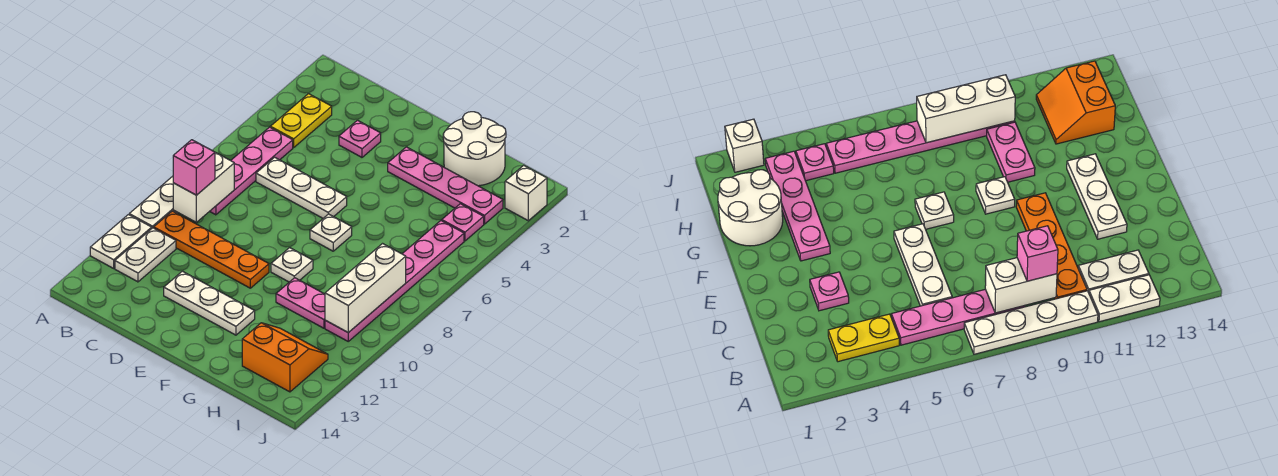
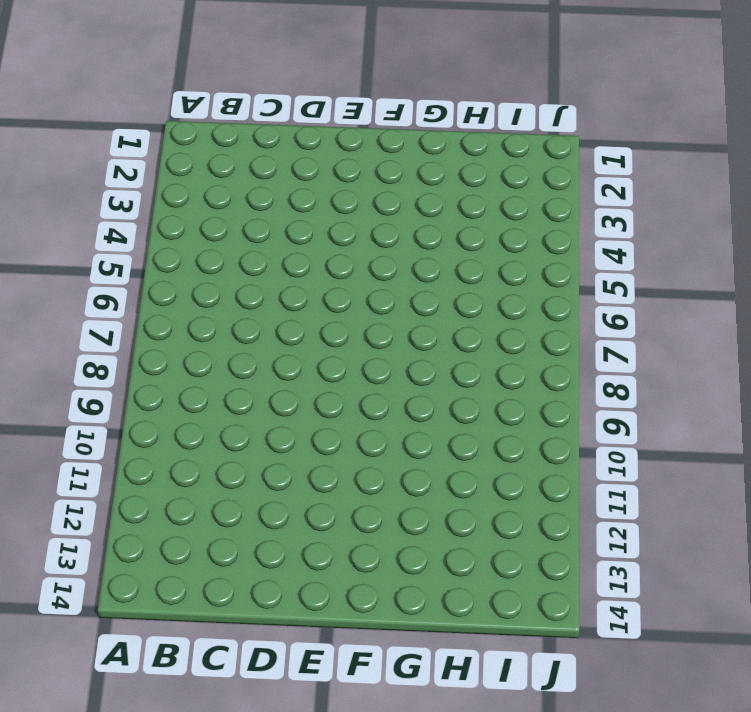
none -> white 1x4 plate [129,176,178,228]
none -> white 1x2 plate [90,215,152,268]
none -> yellow 1x2 plate [270,94,332,147]

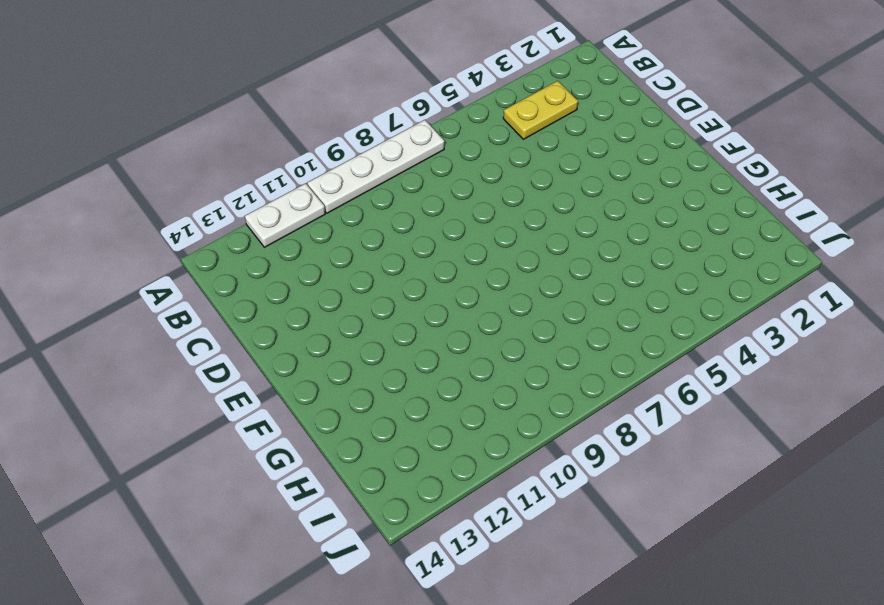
none -> pink 1x4 plate [210,127,293,215]
none -> orange 1x4 plate [154,211,269,288]
none -> white 1x2 plate [115,228,176,282]

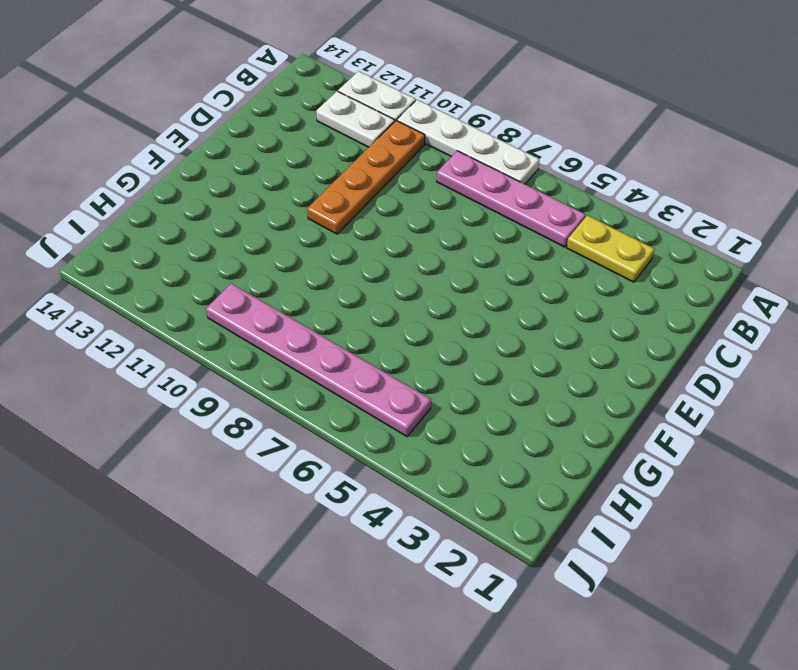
none -> white 1x3 plate [256,157,347,218]
none -> pink 1x1 plate [339,120,381,157]
none -> white 1x3 plate [164,271,255,335]

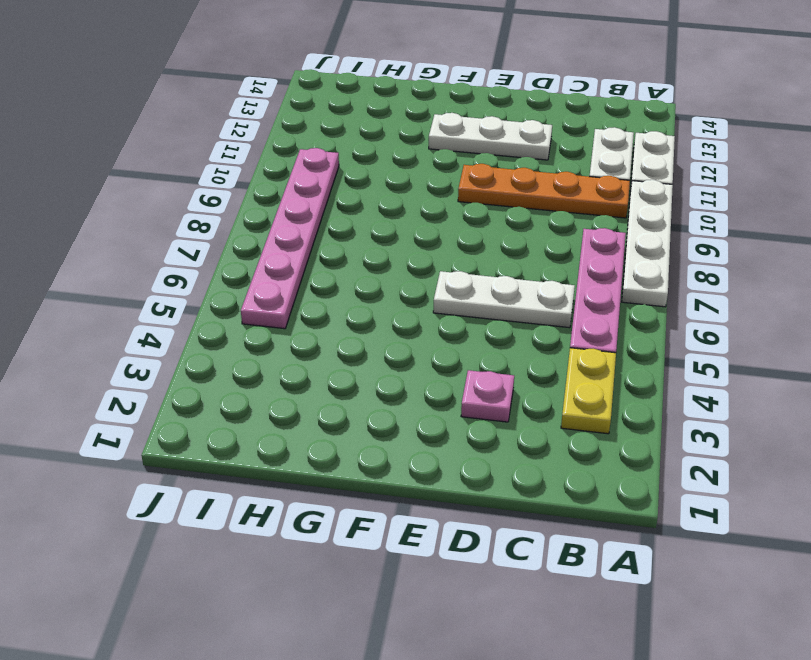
none -> pink 1x4 plate [388,147,503,224]
none -> white 1x1 plate [310,214,352,251]
none -> white 1x1 plate [271,248,313,282]

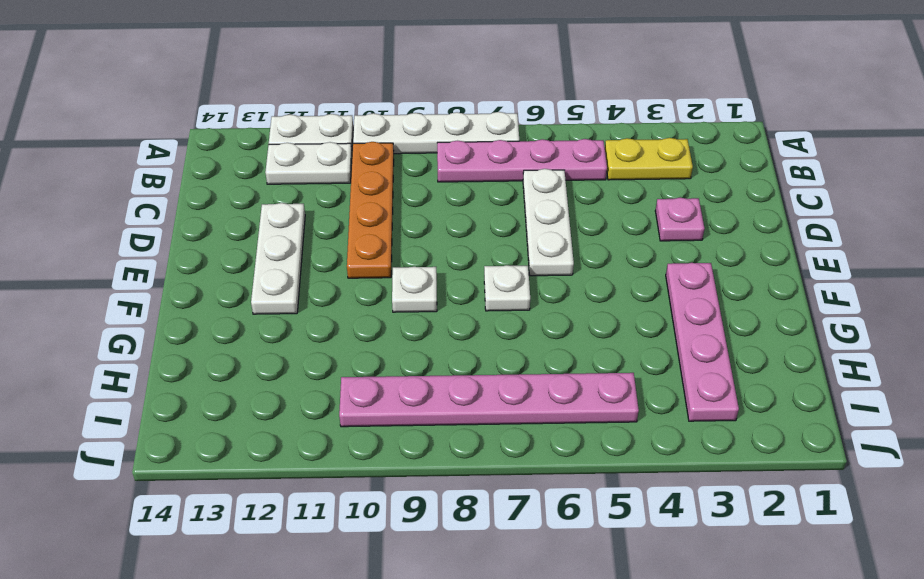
none -> white 2x2 round brick [443,112,506,186]
none -> pink 1x2 plate [276,278,325,328]
none -> orange 2x2 slope [242,323,328,392]

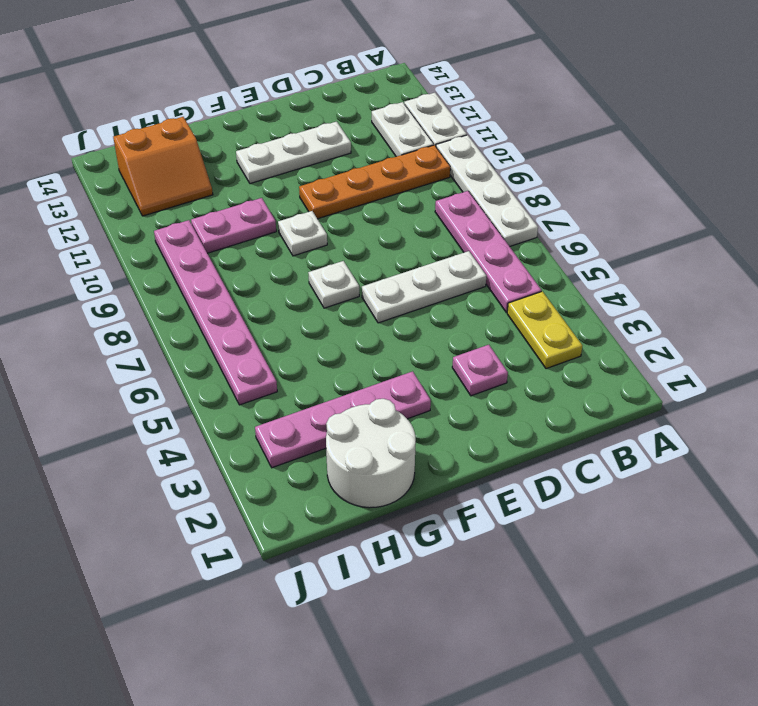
none -> pink 1x1 plate [442,204,484,241]
none -> white 1x1 brick [505,165,547,221]
none -> white 1x2 brick [173,152,234,222]

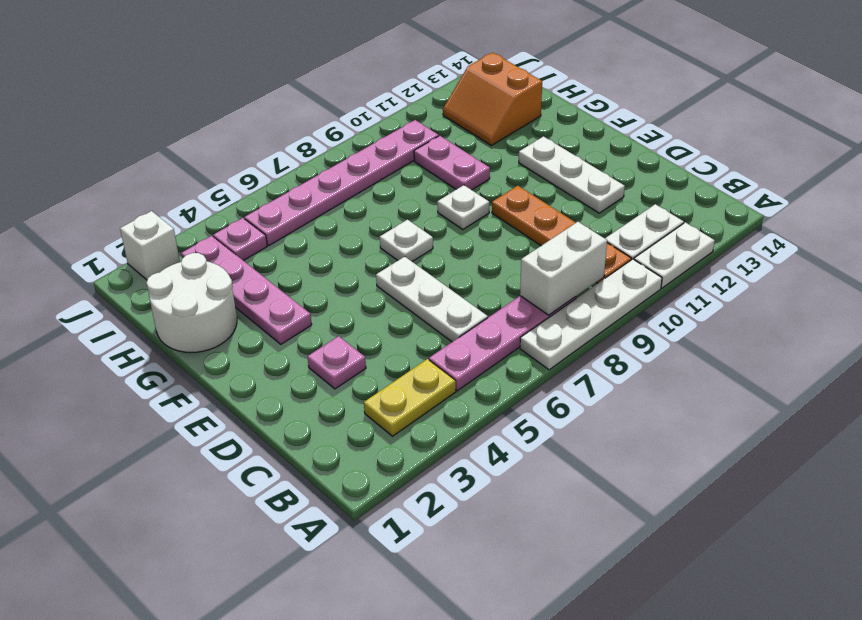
none -> white 1x3 brick [325,244,406,333]
none -> pink 1x1 brick [173,140,215,195]

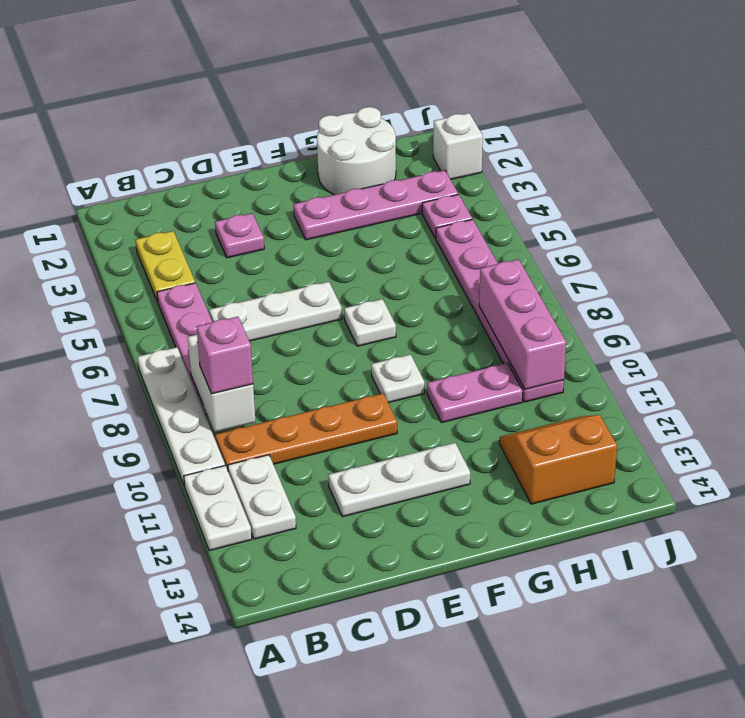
pink 1x3 brick [479,259,566,389] -> white 1x3 brick [325,244,406,333]

